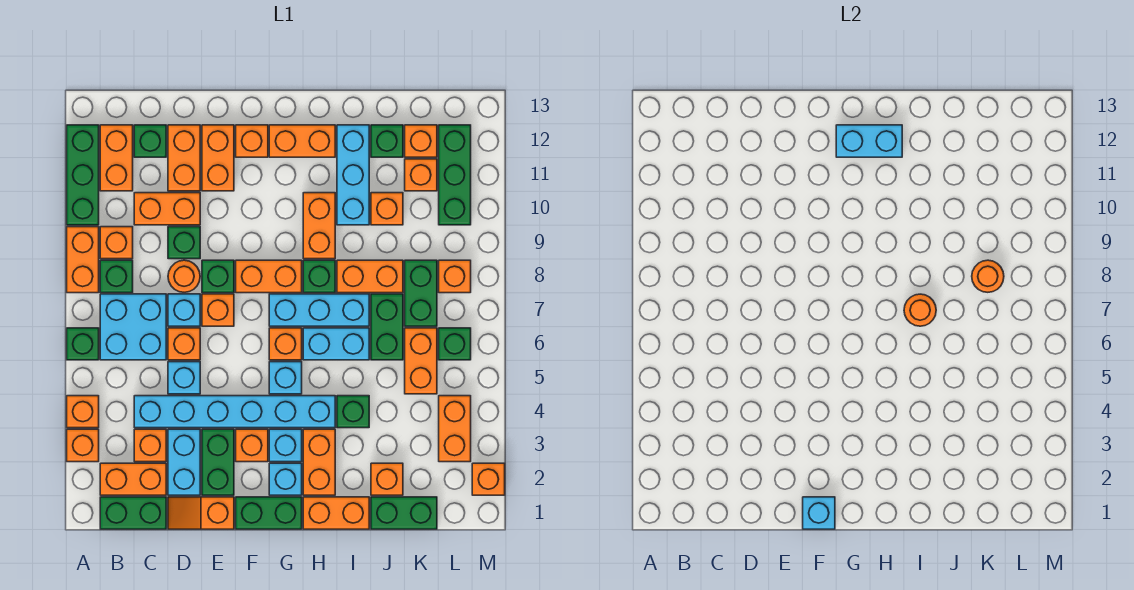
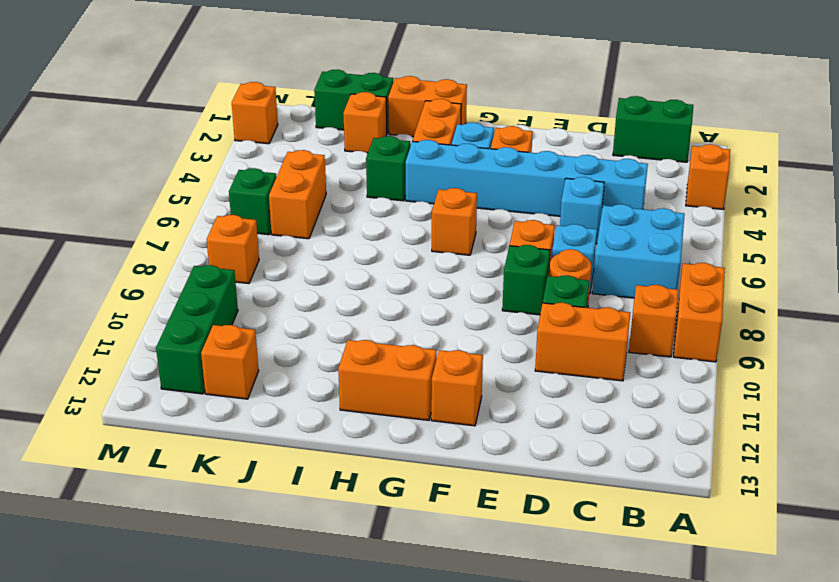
none -> orange 1x1 brick [67,396,99,428]
none -> green 1x1 brick [67,328,99,360]
none -> green 1x3 brick [67,125,99,225]
none -> orange 1x2 brick [100,463,166,495]

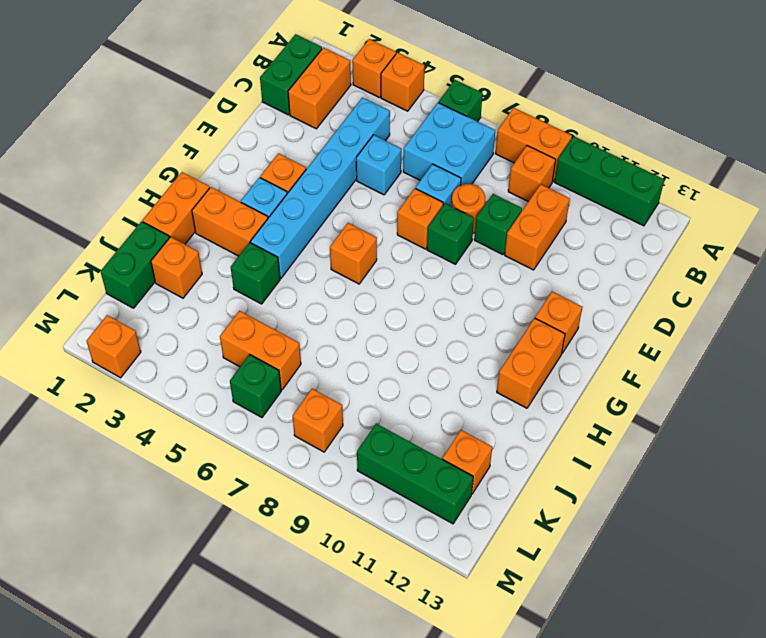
none -> green 1x1 brick [100,260,133,293]
none -> orange 1x2 brick [100,125,133,191]
none -> orange 1x1 brick [134,429,166,462]
none -> green 1x1 brick [134,125,166,157]

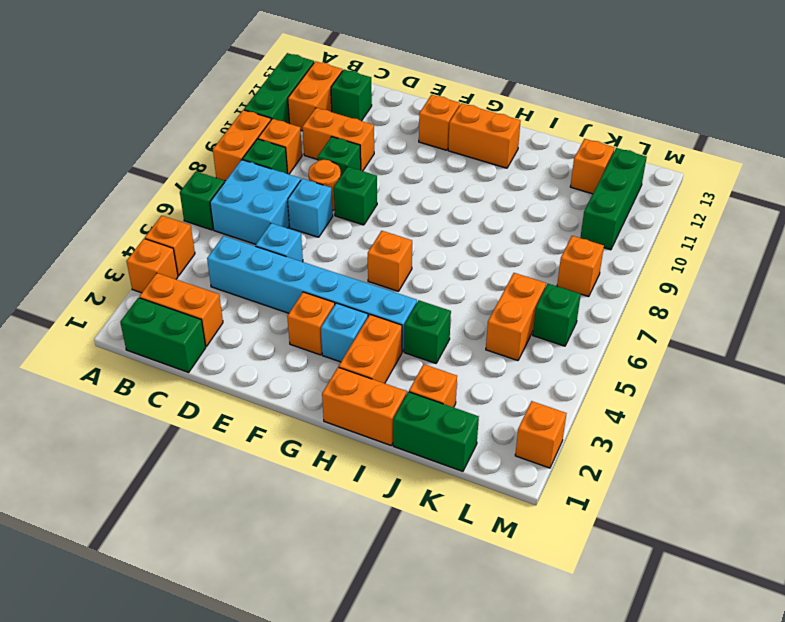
none -> orange 1x1 brick [134,429,166,462]
none -> orange 1x2 slope [168,497,234,529]
none -> cyan 1x2 brick [168,429,200,495]
none -> orange 1x1 brick [168,328,200,360]

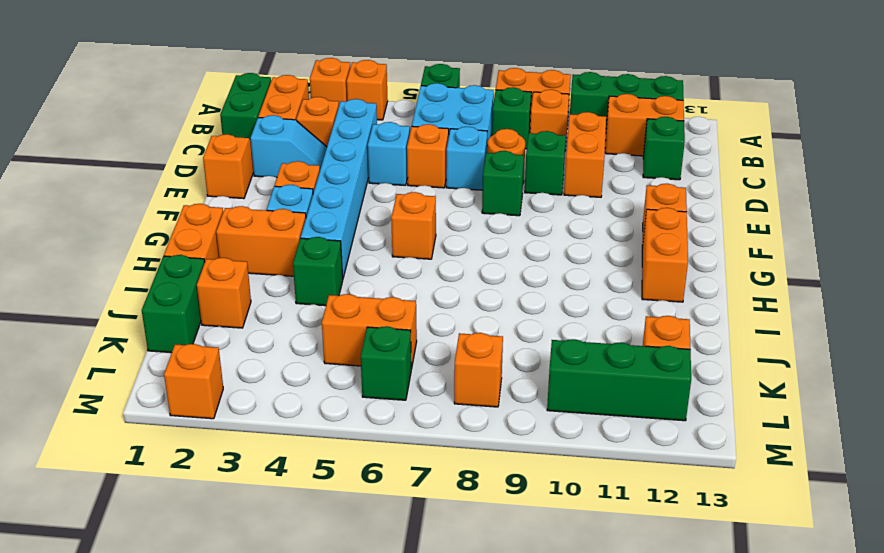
cyan 1x2 slope [251,115,327,178] -> cyan 1x2 brick [168,429,200,495]
none -> orange 1x2 brick [168,125,200,191]
none -> green 1x2 brick [202,429,234,495]
none -> orange 1x1 brick [202,294,234,326]
none -> orange 1x2 brick [202,125,234,191]

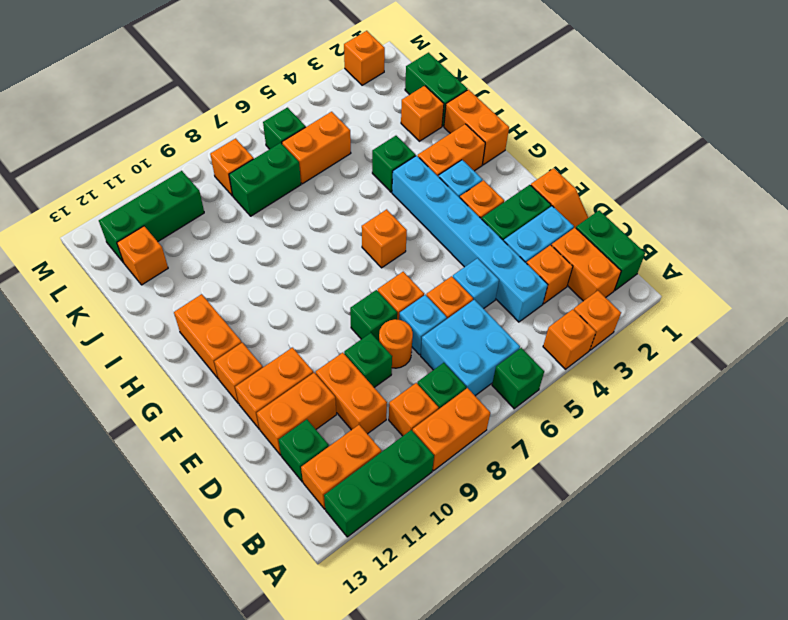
none -> green 1x2 brick [236,497,302,529]
none -> orange 1x2 brick [236,260,302,293]
none -> cyan 1x1 brick [269,463,302,495]
none -> cyan 1x1 brick [269,362,302,394]

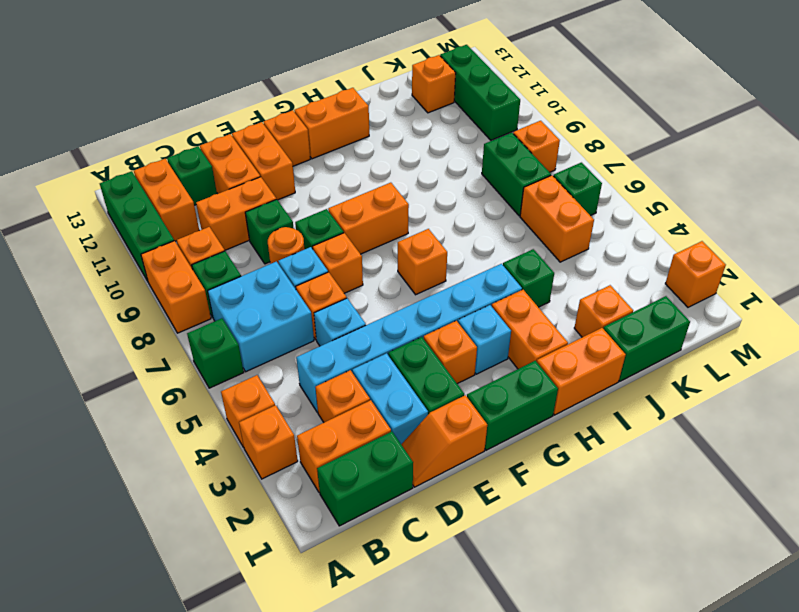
none -> cyan 1x1 brick [269,463,302,495]
none -> cyan 1x1 brick [269,362,302,394]
none -> cyan 1x3 brick [269,294,369,326]
none -> cyan 1x2 brick [303,328,369,360]

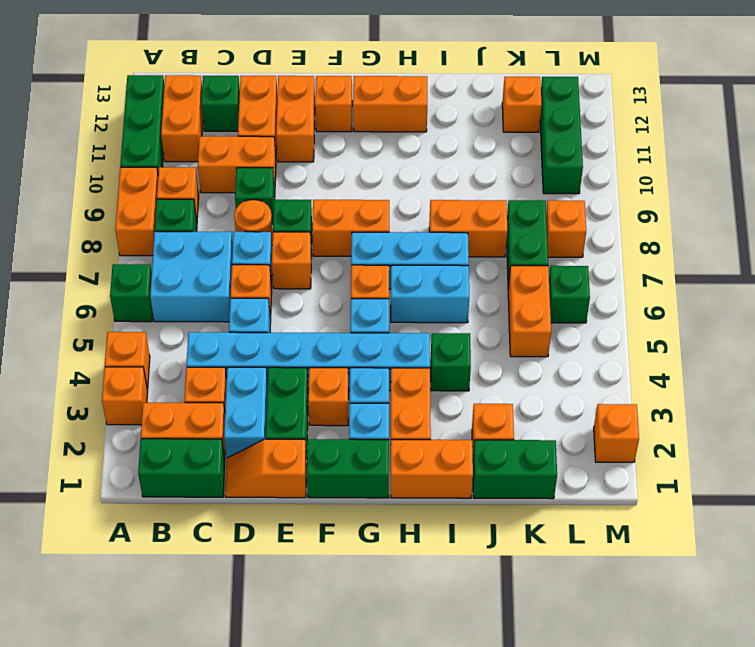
none -> green 1x1 brick [303,260,335,293]
none -> orange 1x2 brick [303,193,335,259]
none -> cyan 1x3 brick [337,125,369,225]
none -> green 1x2 brick [371,294,403,360]

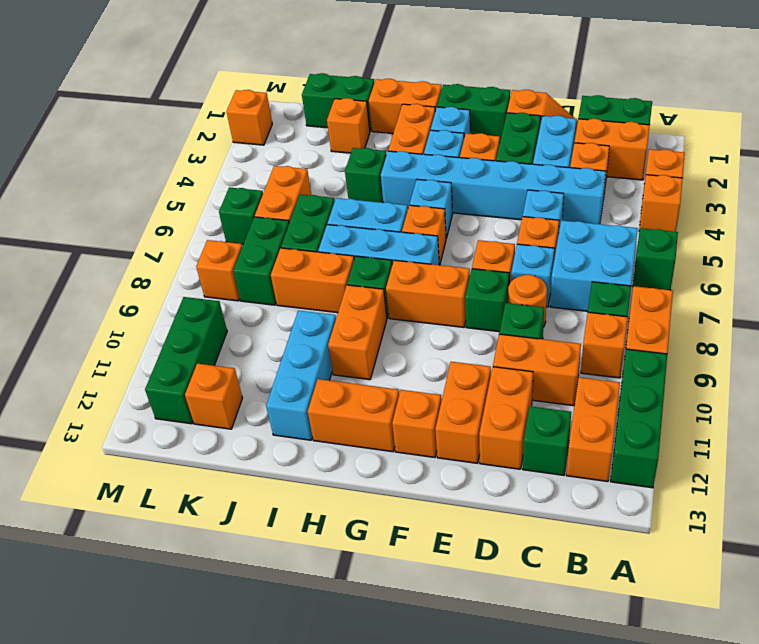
none -> orange 1x1 brick [371,193,403,225]
none -> green 1x1 brick [371,125,403,157]
none -> orange 1x1 brick [405,159,437,191]
none -> orange 1x2 brick [439,396,471,462]

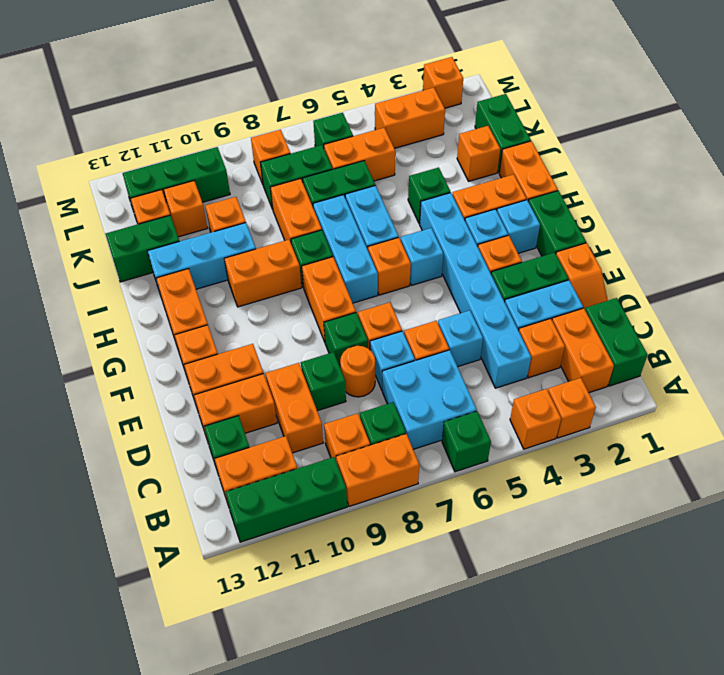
green 1x2 brick [106,215,179,282] -> green 1x1 brick [371,125,403,157]
none -> cyan 1x1 brick [803,497,835,529]
none -> cyan 1x2 brick [836,125,902,157]
none -> orange 1x1 round brick [904,294,936,326]
none -> orange 1x1 round brick [972,260,1004,292]

